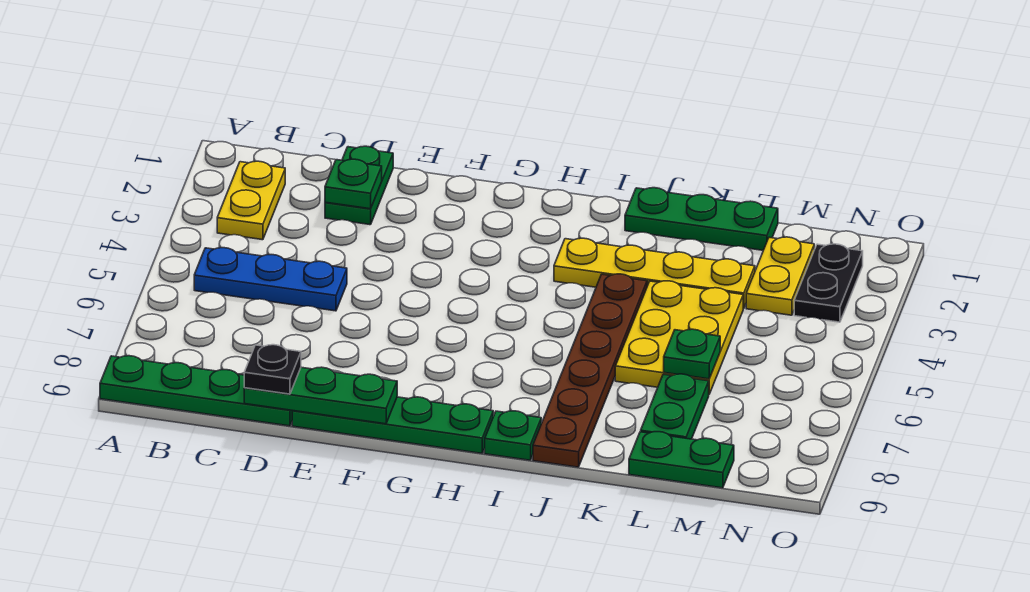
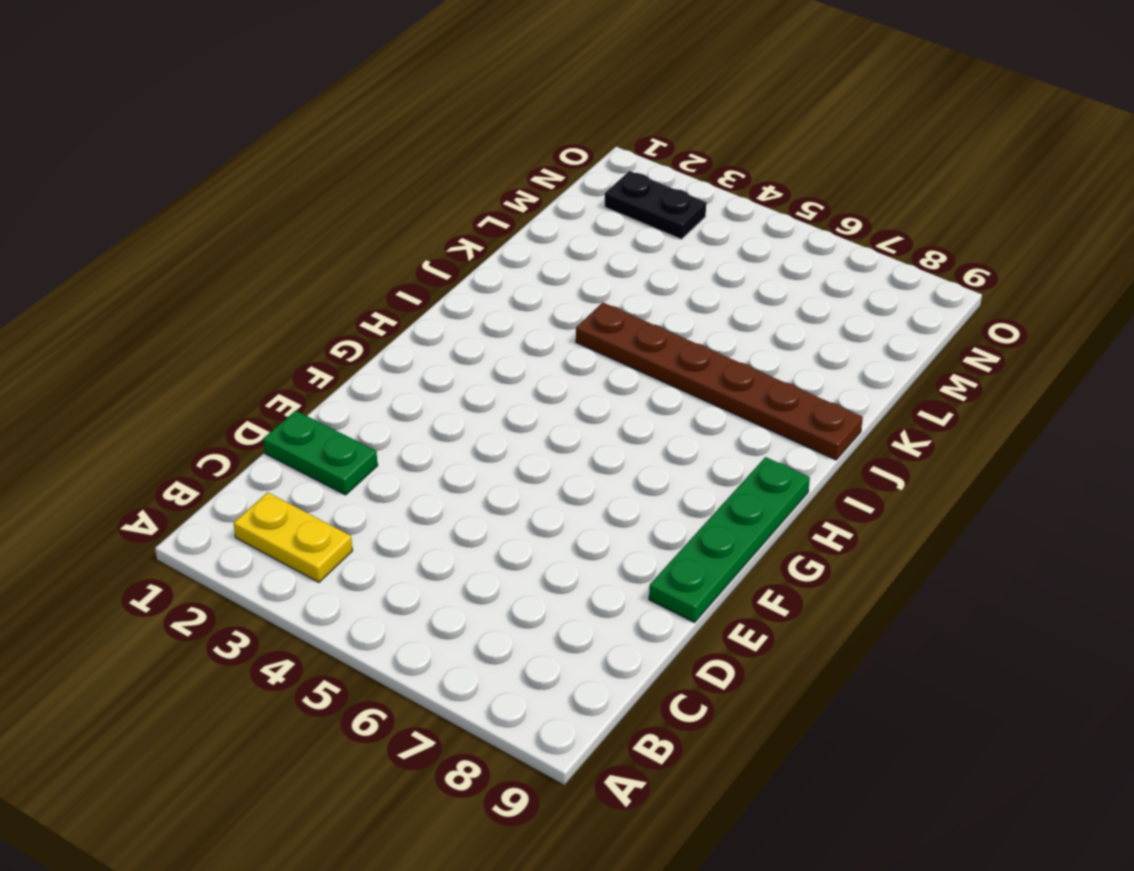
none -> green 1x4 plate [100,356,292,426]
none -> blue 1x3 plate [194,248,347,311]
none -> yellow 1x4 plate [554,238,755,308]

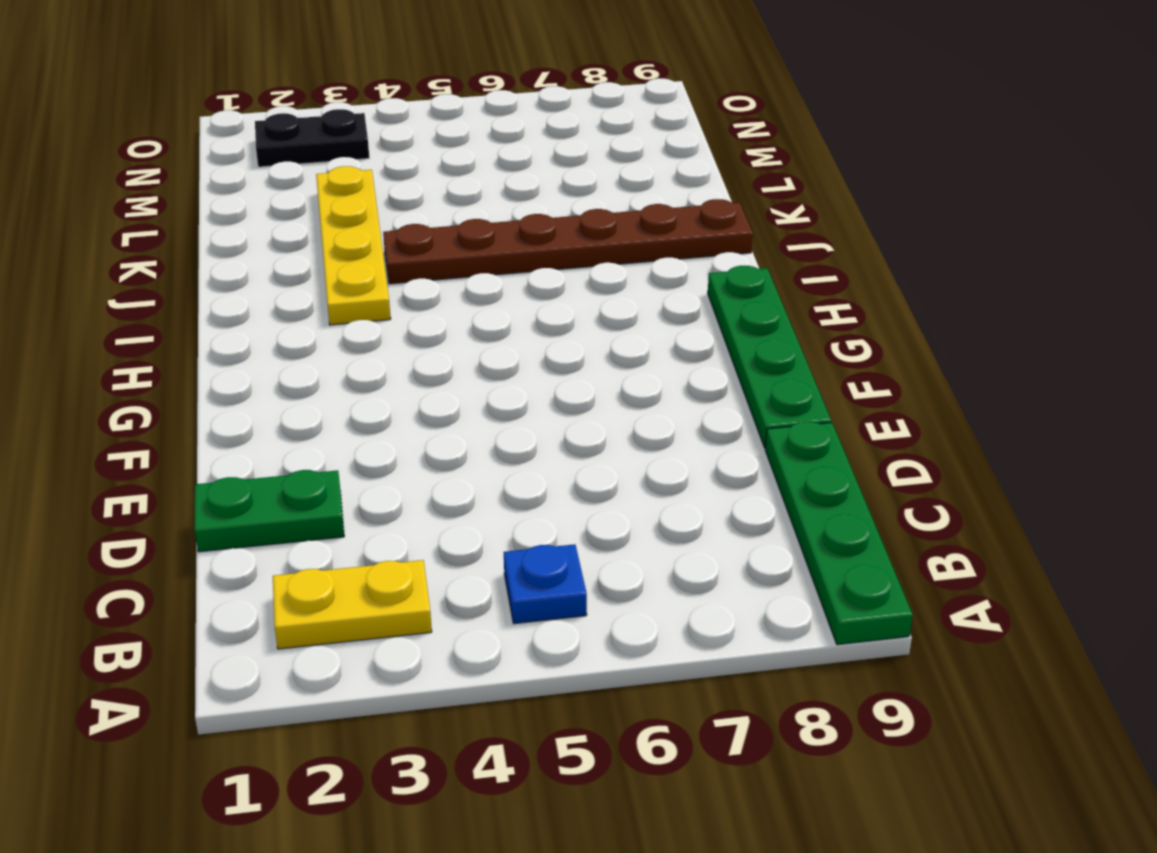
blue 1x1 plate [504,544,587,624] -> blue 1x3 plate [194,248,347,311]
none -> green 1x1 plate [485,411,541,460]
none -> green 1x3 plate [625,188,778,250]
none -> yellow 2x3 plate [615,281,743,394]

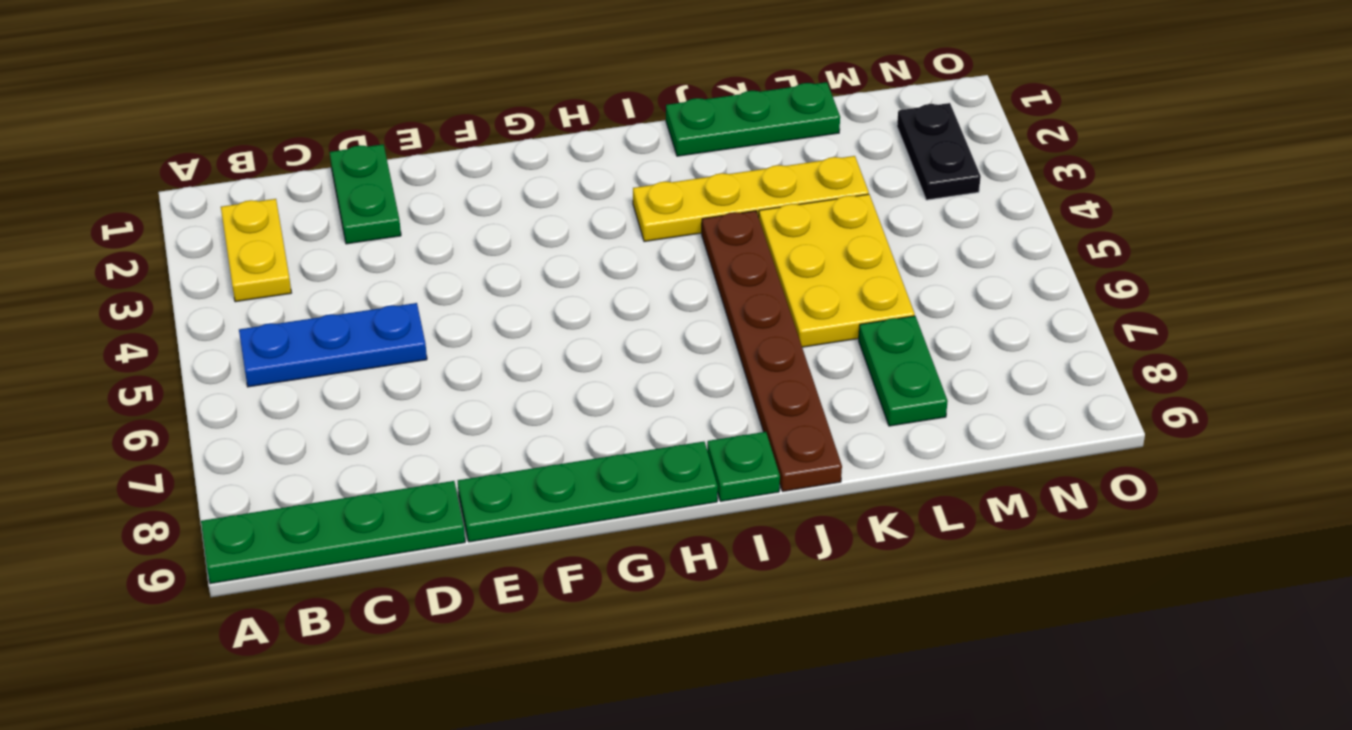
none -> green 1x2 plate [629,432,734,488]
none -> yellow 1x2 plate [746,237,814,315]
none -> green 1x1 plate [325,159,382,209]

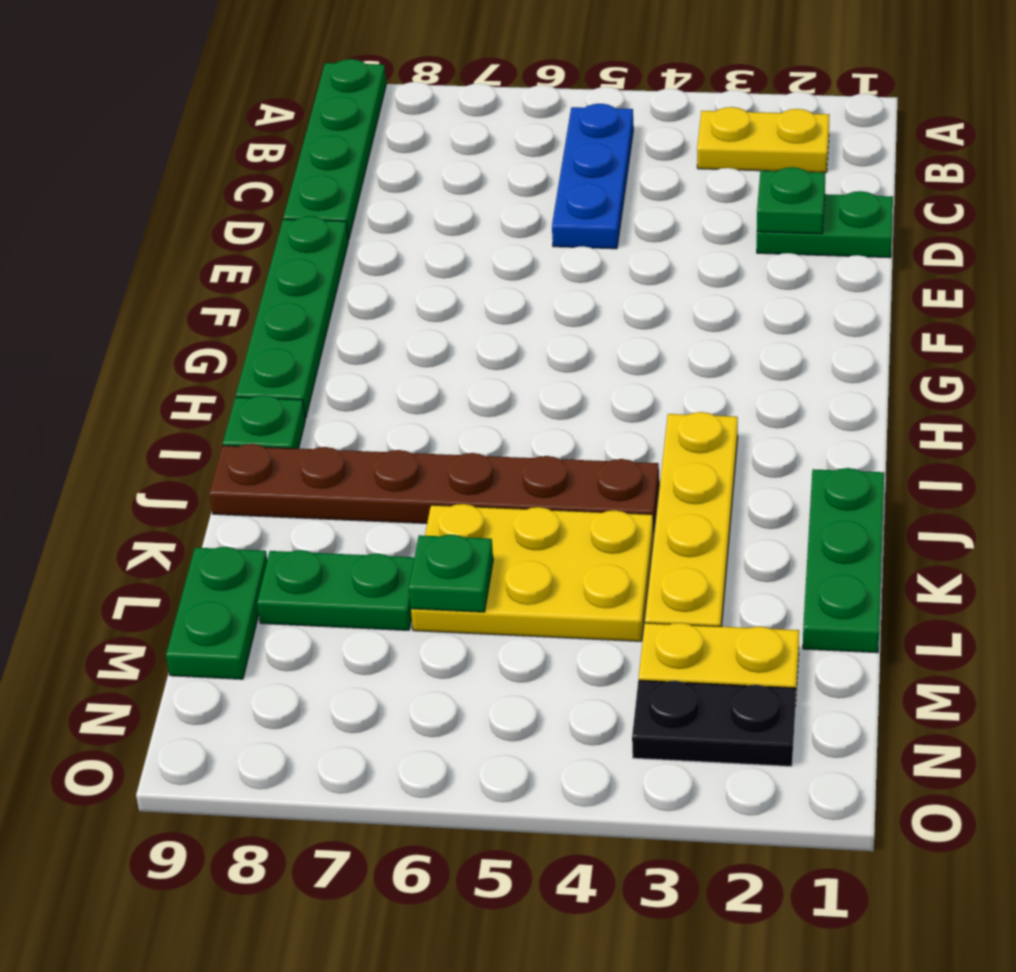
none -> green 1x3 plate [244,367,397,424]
none -> black 1x1 plate [244,345,301,394]

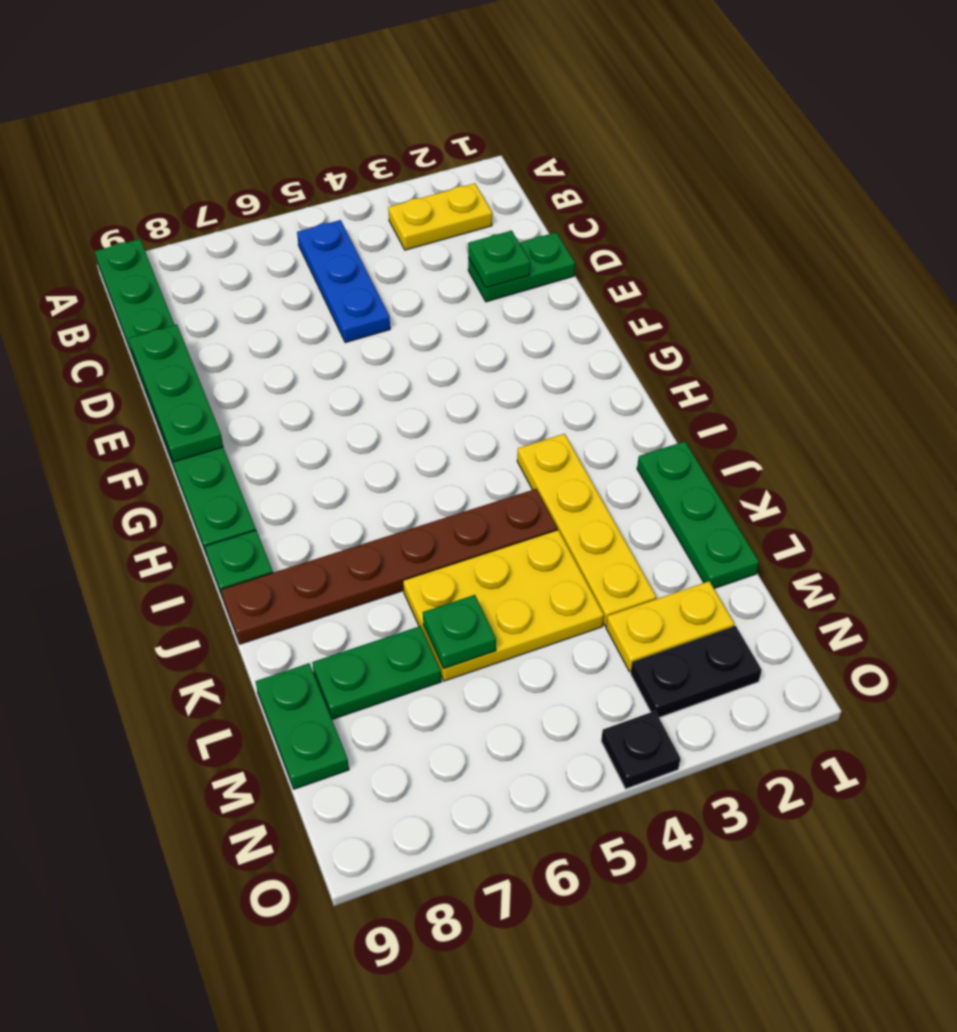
black 1x1 plate [601,711,680,789] -> black 1x1 plate moved to [244,345,301,394]

